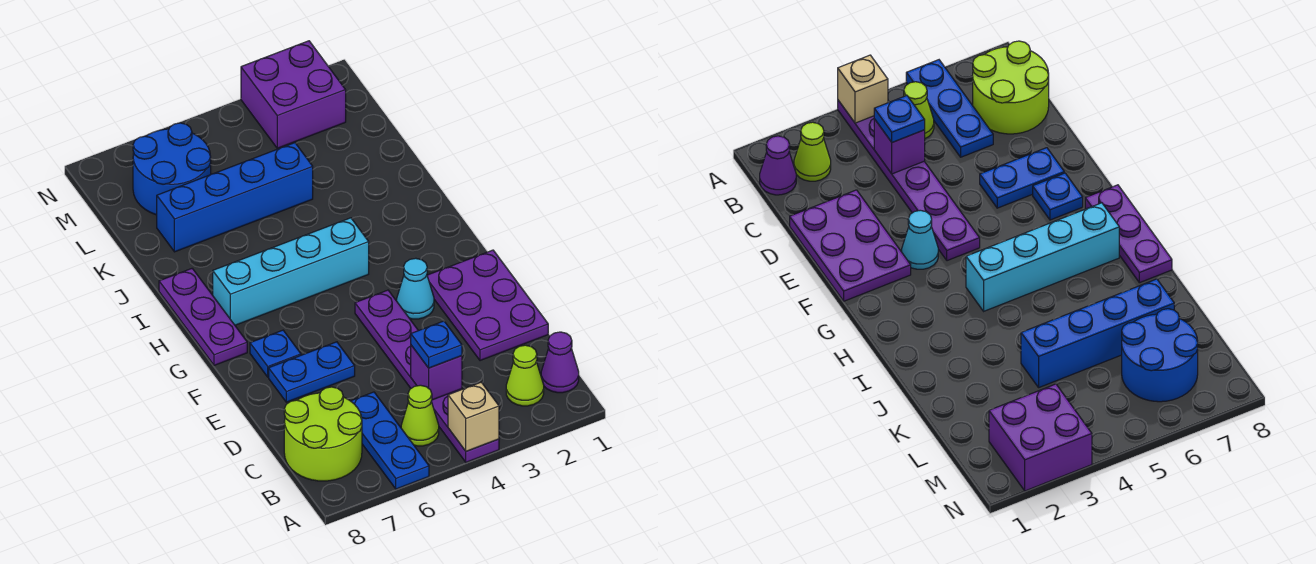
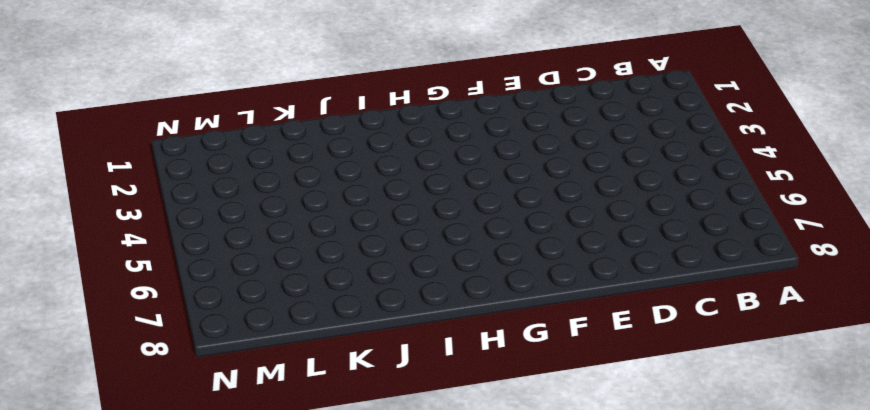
none -> purple 1x6 plate [355,290,499,462]
none -> blue 1x3 plate [351,392,429,489]
none -> purple 1x1 cone [541,332,579,393]

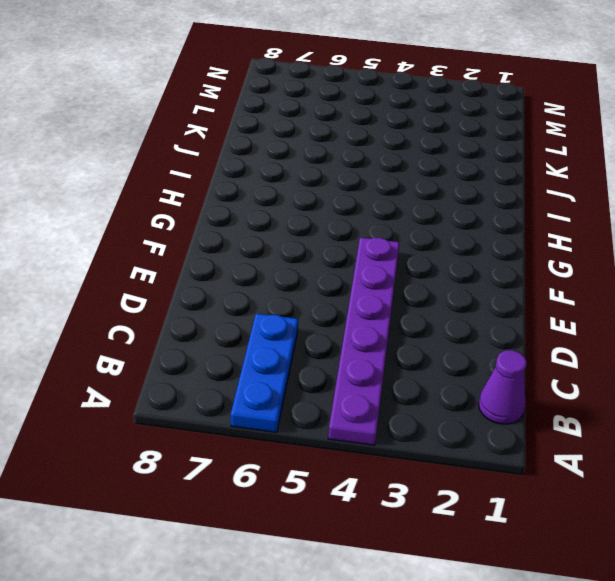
none -> lime 1x1 cone [506,345,544,406]
none -> lime 1x1 cone [401,385,439,446]
none -> lime 2x2 round brick [284,387,362,481]

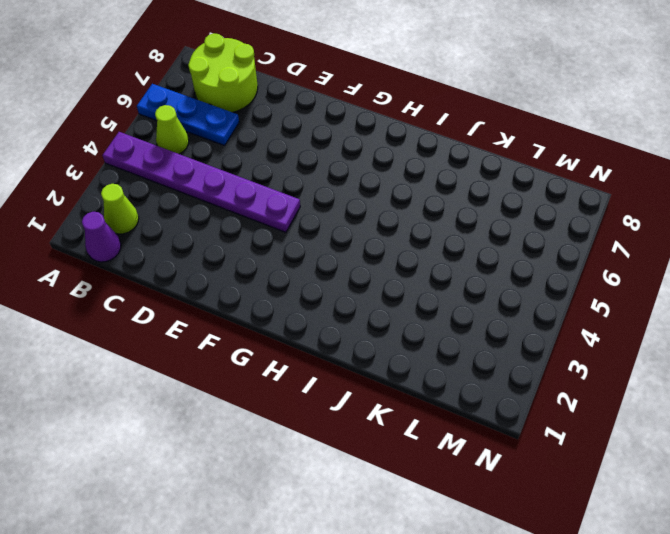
none -> purple 2x3 plate [427,250,548,361]
none -> blue 1x2 plate [269,342,355,402]
none -> cyan 1x1 cone [397,258,434,319]

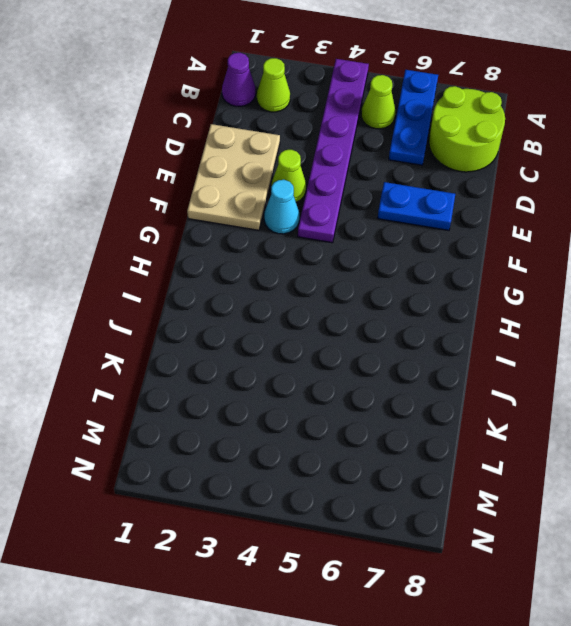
tan 2x3 plate [187,124,280,230] -> purple 2x3 plate [427,250,548,361]
lime 1x1 cone [271,150,306,202] -> none
none -> blue 1x1 plate [250,330,301,377]
none -> purple 1x3 plate [159,269,247,365]
none -> cyan 1x4 brick [213,218,369,325]

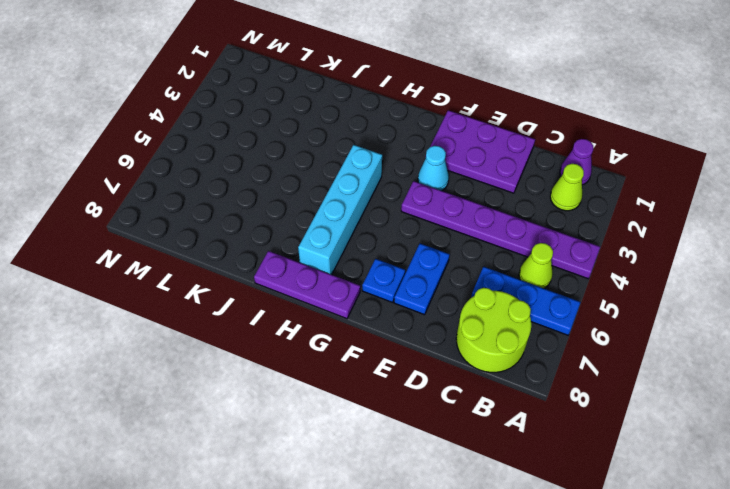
none -> blue 1x4 brick [157,143,313,252]
none -> blue 2x2 round brick [133,123,211,215]
none -> purple 2x2 brick [241,41,346,148]

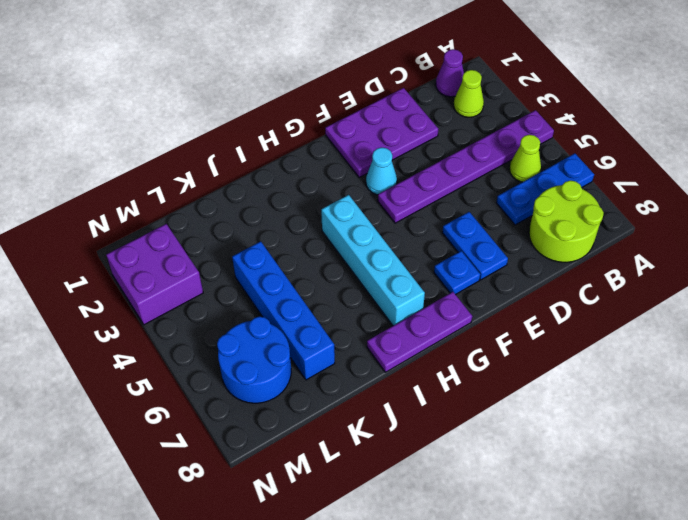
none -> tan 1x1 brick [448,382,499,451]
none -> purple 1x1 brick [411,345,462,400]
none -> blue 1x1 plate [411,321,462,368]

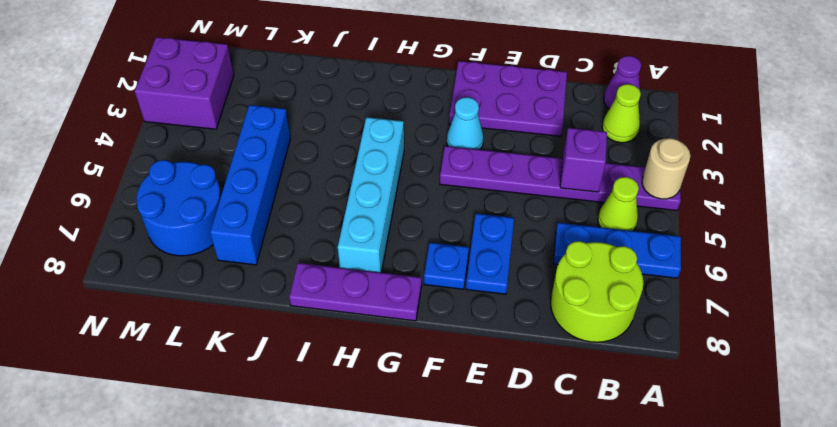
tan 1x1 round brick [642,138,690,199] -> tan 1x1 brick [448,382,499,451]
none -> blue 1x1 plate [411,321,462,368]

